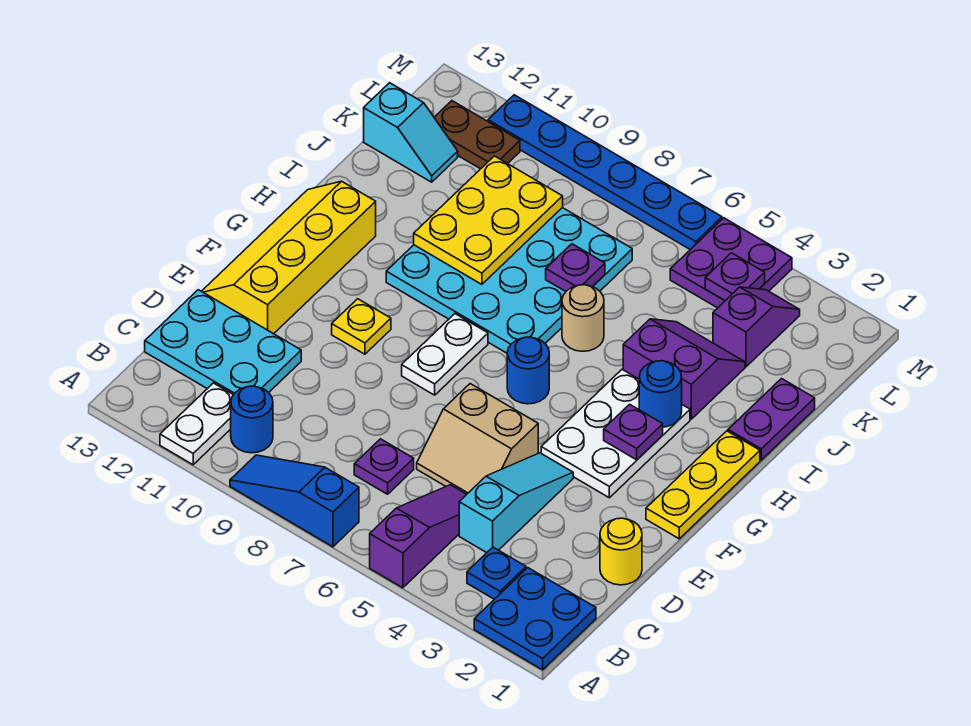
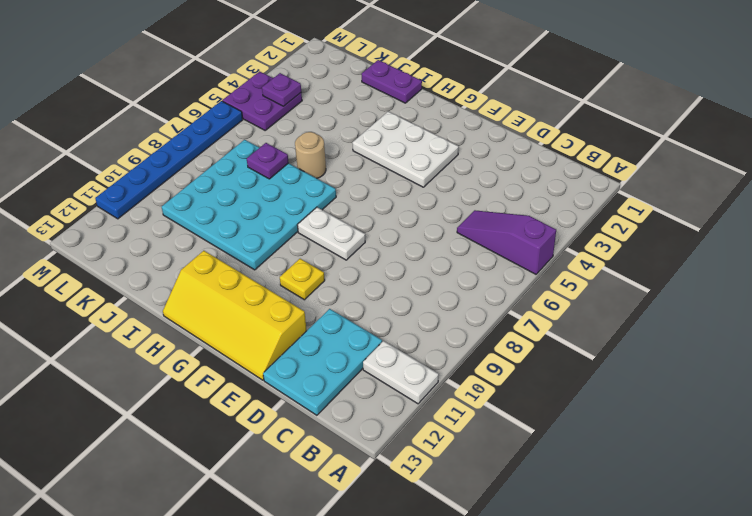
none -> blue 2x2 plate [474,568,596,670]
none -> blue 1x3 slope [230,455,359,547]
none -> blue 1x1 plate [467,547,526,599]
none -> blue 1x1 round brick [231,386,273,453]

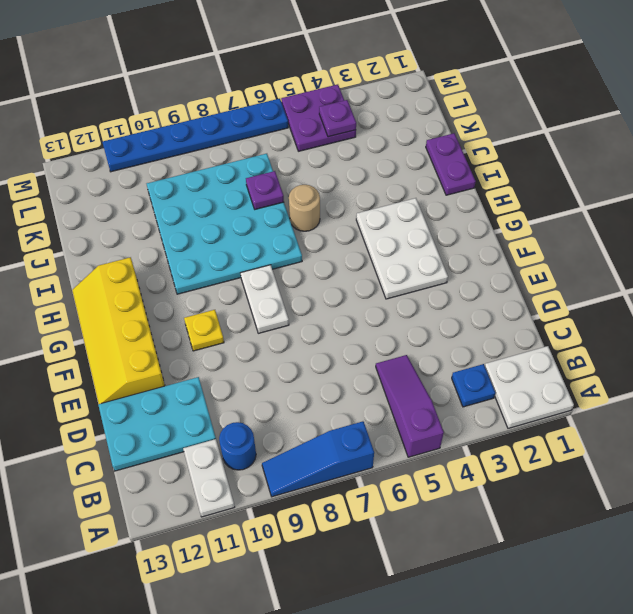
white 2x2 plate [485,346,574,428] -> blue 2x2 plate [474,568,596,670]
none -> cyan 1x3 slope [459,453,573,553]
none -> purple 1x1 plate [354,439,414,494]
none -> yellow 1x1 round brick [600,518,642,585]
none -> tan 2x2 slope [417,384,538,494]

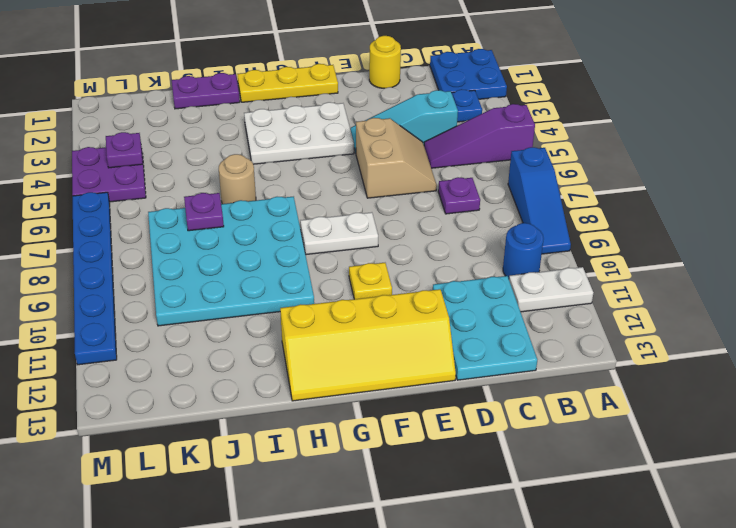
none -> blue 1x1 round brick [507,337,549,404]
none -> purple 2x2 slope [623,319,745,419]
none -> purple 1x2 slope [713,287,800,367]
none -> cyan 1x2 slope [364,83,458,182]

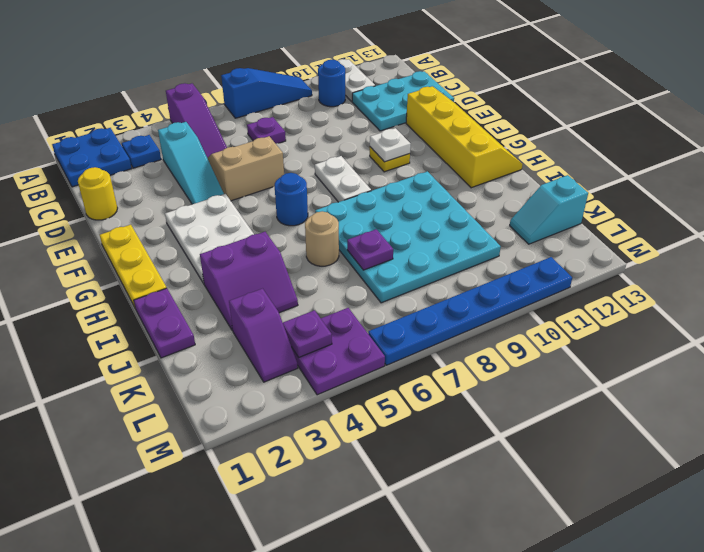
white 1x1 plate [370,128,411,162] -> none
none -> brown 1x2 plate [434,101,520,169]
none -> purple 1x1 plate [604,404,663,460]
none -> blue 1x1 round brick [639,361,682,427]
none -> yellow 2x3 plate [414,156,563,284]

